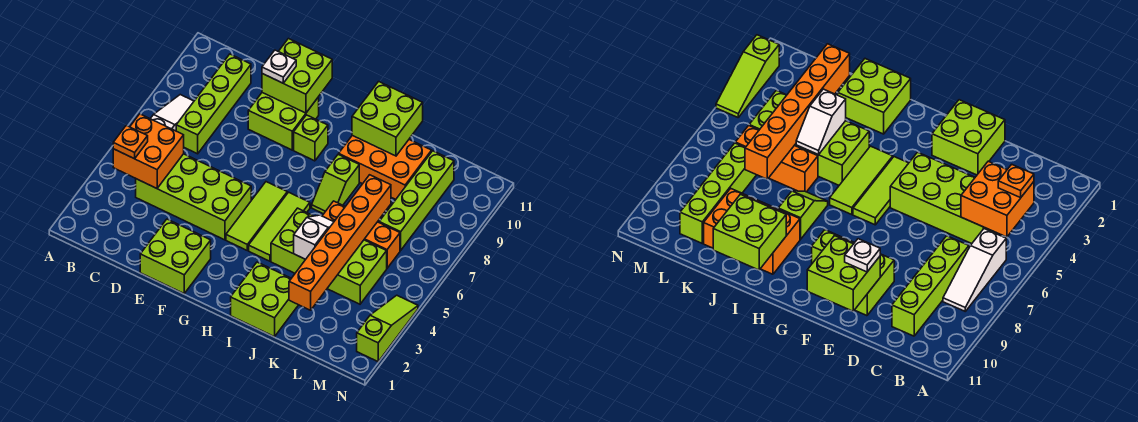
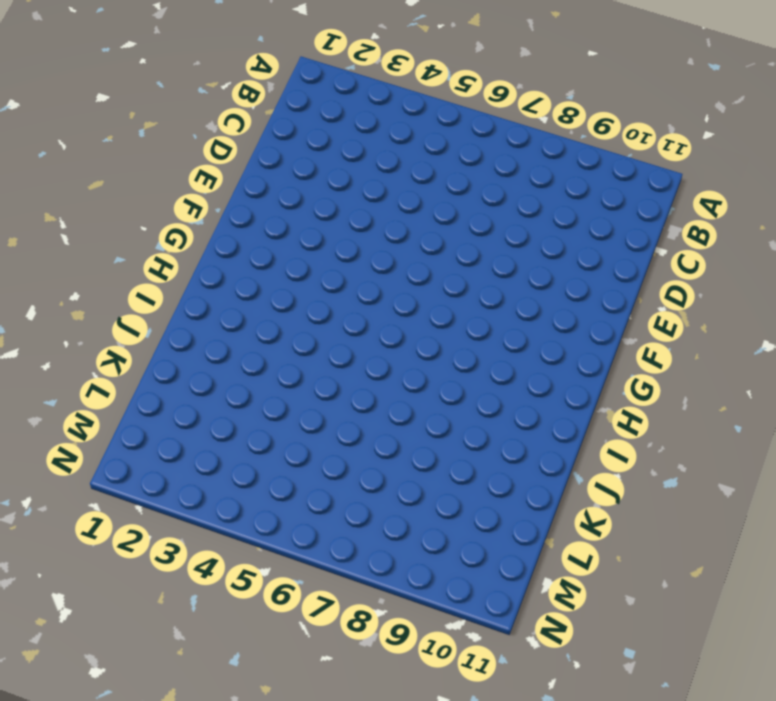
none -> white 1x3 slope [150,95,194,131]
none -> lime 2x4 brick [136,154,251,240]
none -> lime 1x4 brick [176,54,251,154]

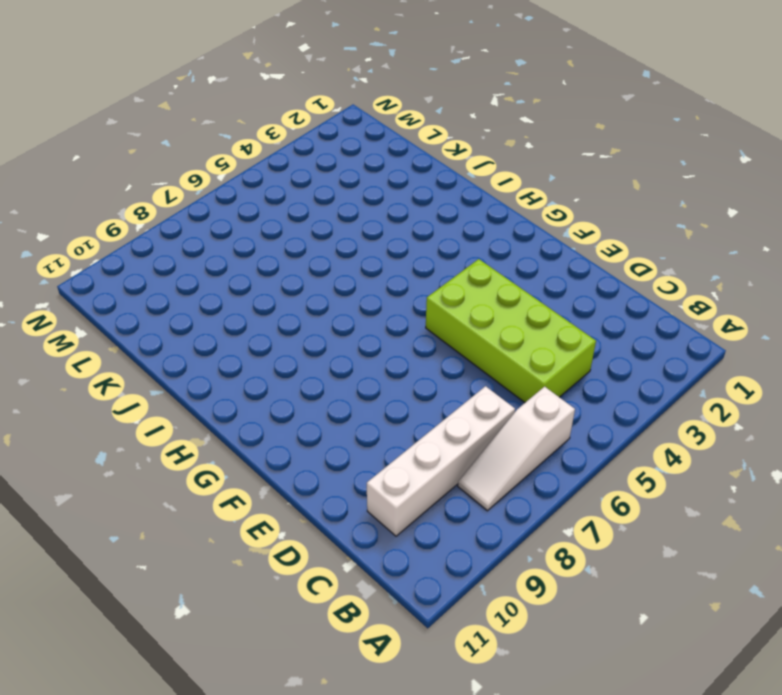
white 1x4 brick [367,386,515,536] -> lime 1x4 brick [176,54,251,154]
none -> lime 2x2 brick [140,219,211,293]
none -> lime 2x2 brick [248,93,319,150]
none -> lime 1x3 tile [226,182,287,250]

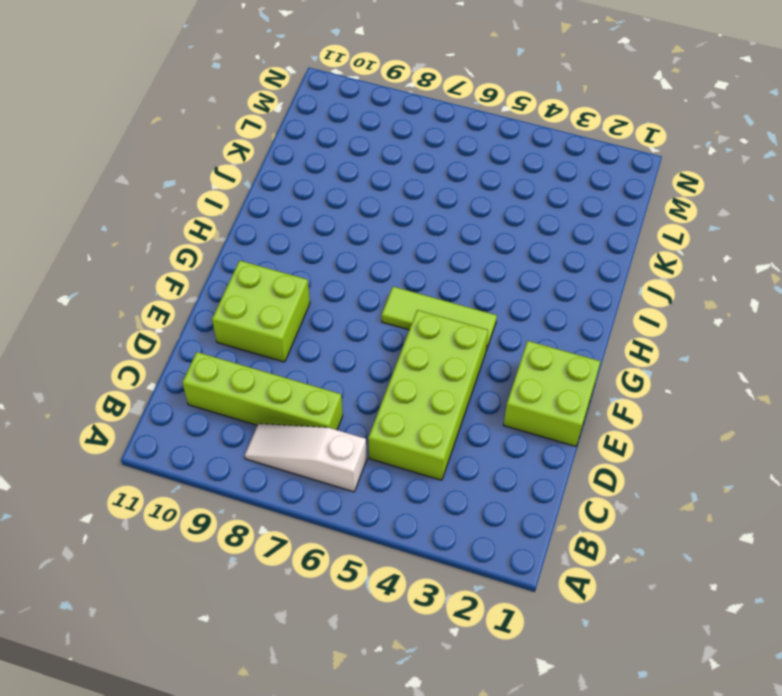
none -> lime 1x1 brick [294,115,328,161]
none -> lime 1x3 tile [249,192,310,261]
none -> lime 2x2 brick [231,262,298,337]

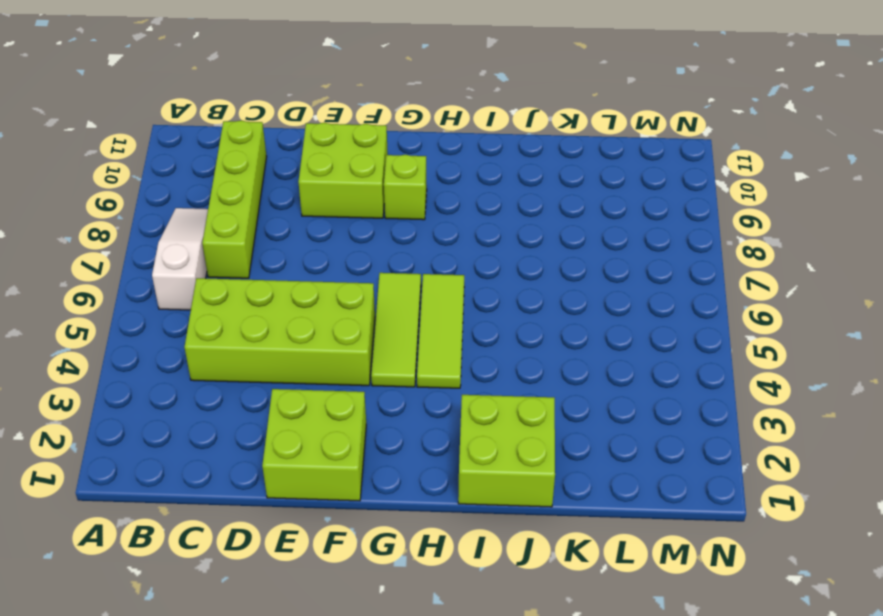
none -> lime 2x4 brick [271,208,387,304]
none -> lime 1x2 slope [312,154,359,214]
none -> orange 2x3 brick [339,135,432,199]

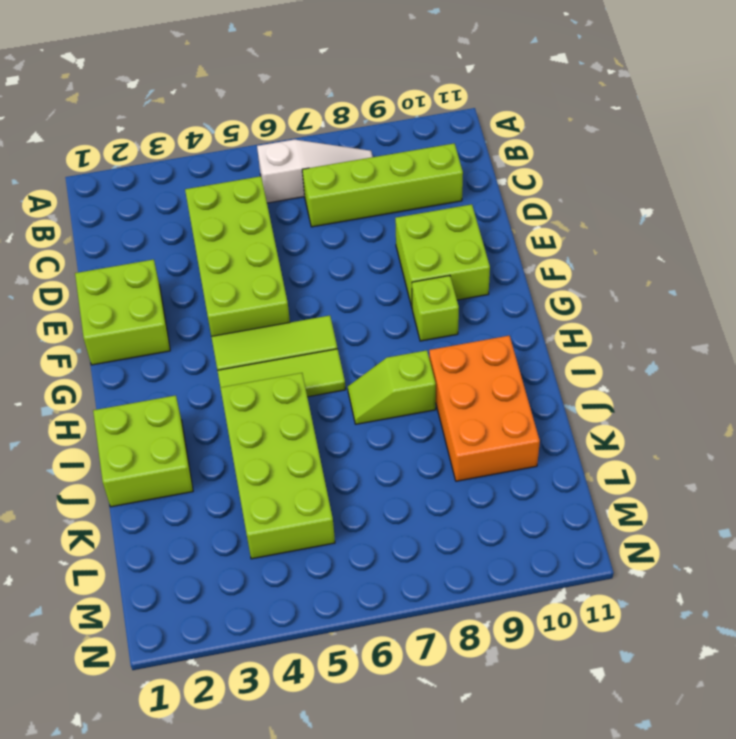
none -> orange 1x3 brick [323,201,400,268]
none -> lime 1x4 brick [379,151,454,250]
none -> lime 1x3 slope [357,295,418,362]

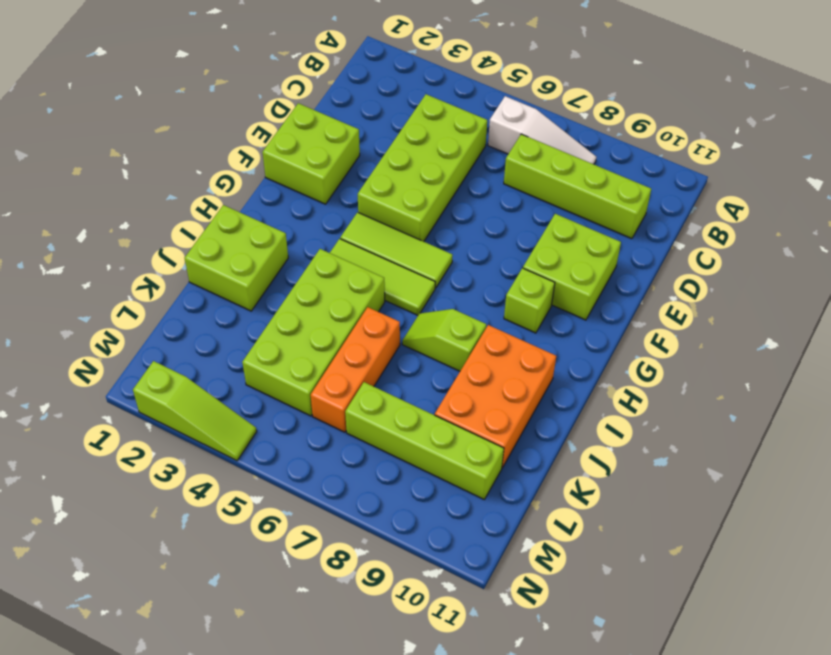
none -> orange 2x2 brick [113,114,184,188]
none -> lime 2x2 brick [262,39,332,113]
none -> lime 2x2 brick [352,82,423,156]

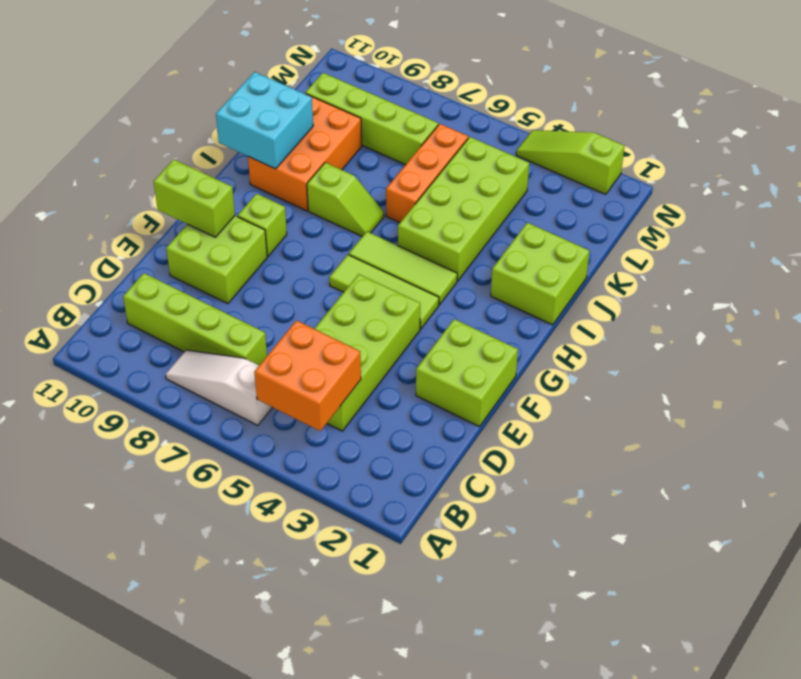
lime 1x2 brick [154,159,235,237] -> lime 2x2 brick [262,39,332,113]
cyan 2x2 brick [216,72,313,169] -> lime 2x2 brick [352,82,423,156]
none -> white 1x2 slope [294,215,334,259]
none -> orange 1x6 brick [289,175,391,310]
none -> orange 1x1 plate [113,126,148,159]

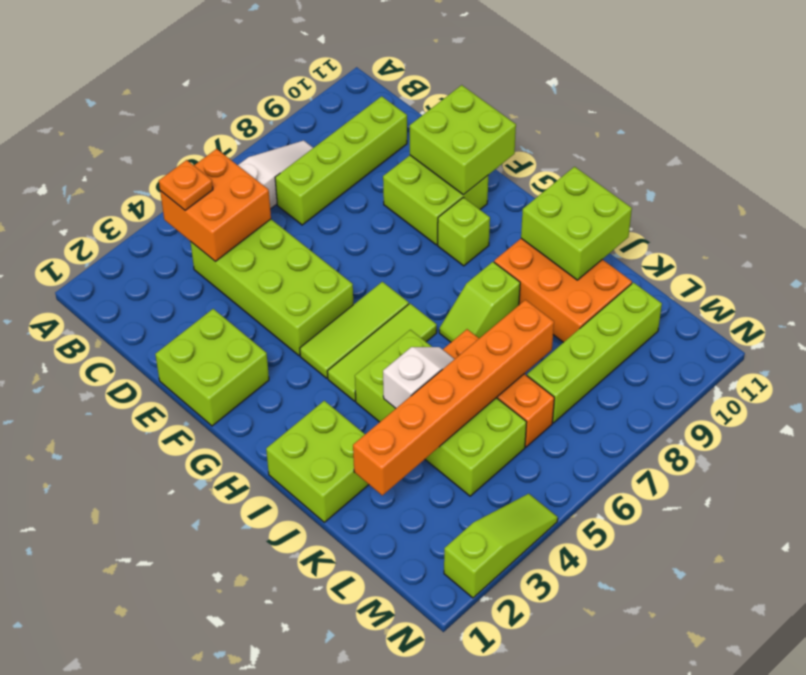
none -> white 1x1 plate [262,50,296,83]

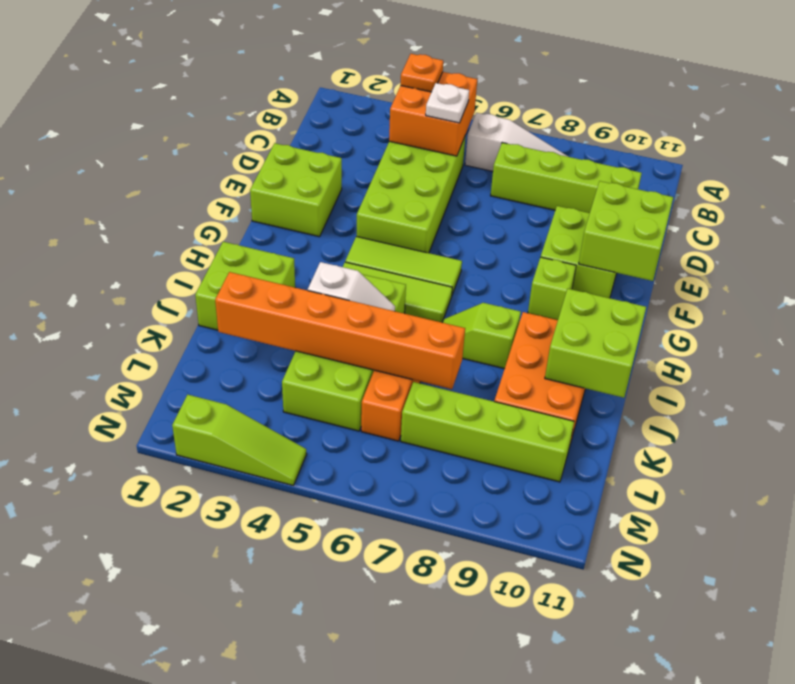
white 1x1 plate [426,83,469,123] -> white 1x1 plate moved to [262,50,296,83]

